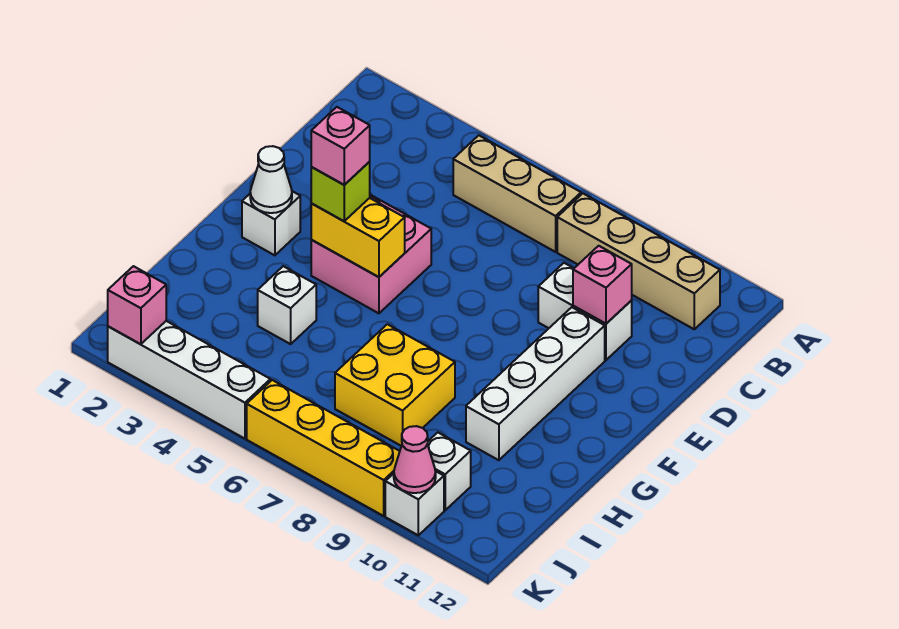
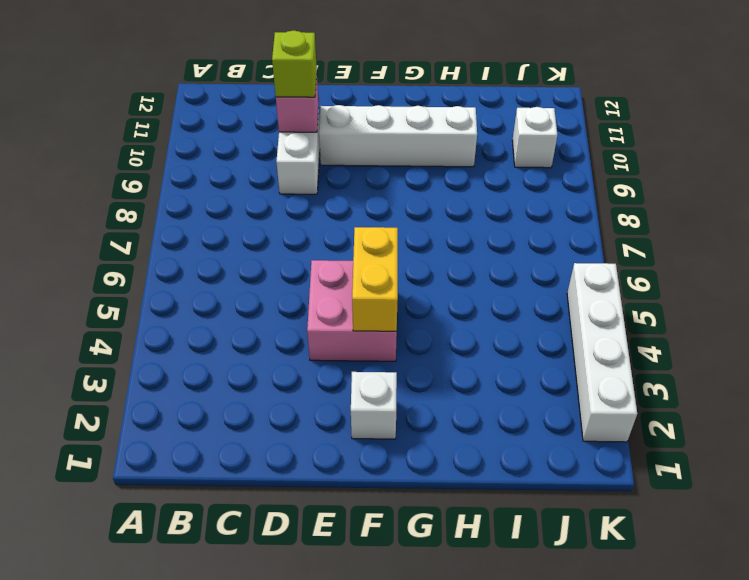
lime 1x1 brick [272,30,317,97] -> lime 1x1 brick moved to [311,161,370,221]
none -> tan 1x3 brick [453,135,581,252]
none -> tan 1x4 brick [557,194,720,329]
none -> white 1x1 brick [258,266,316,344]

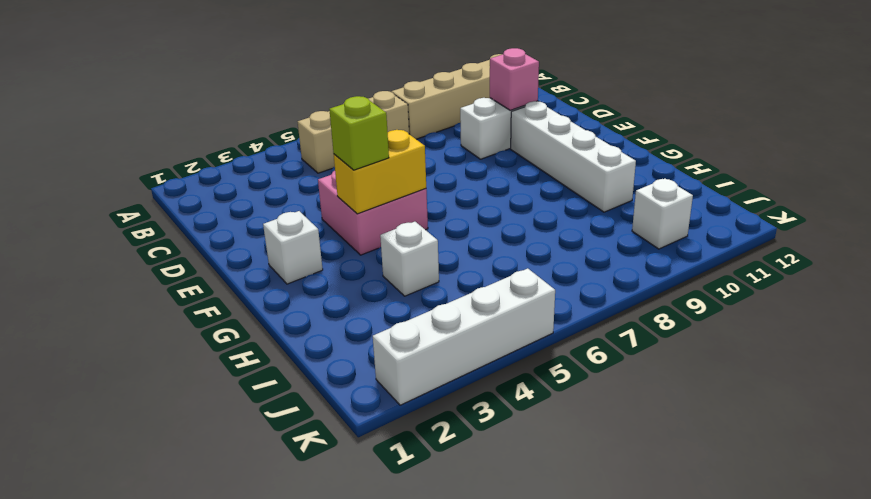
none -> yellow 2x2 brick [335,324,455,446]
none -> yellow 1x4 brick [247,380,400,516]
none -> white 1x1 brick [385,471,444,535]

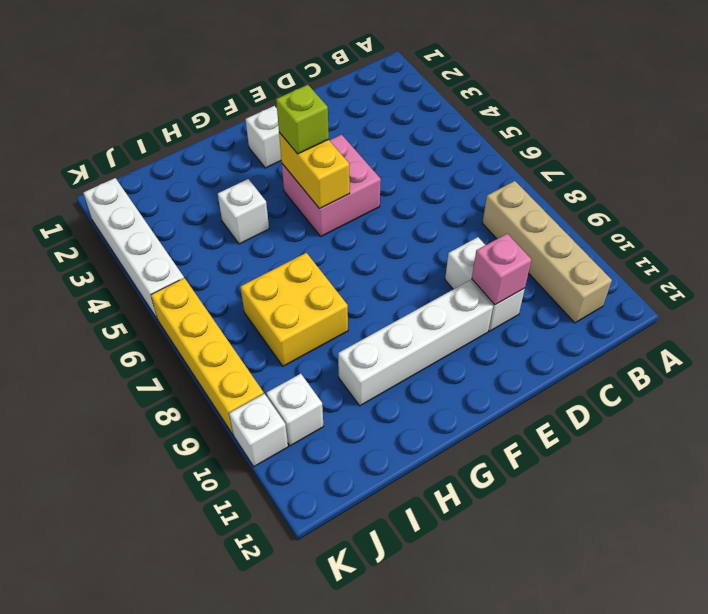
none -> tan 1x3 brick [453,135,581,252]
none -> white 1x1 cone [250,146,292,213]
none -> pink 1x1 brick [108,266,166,344]

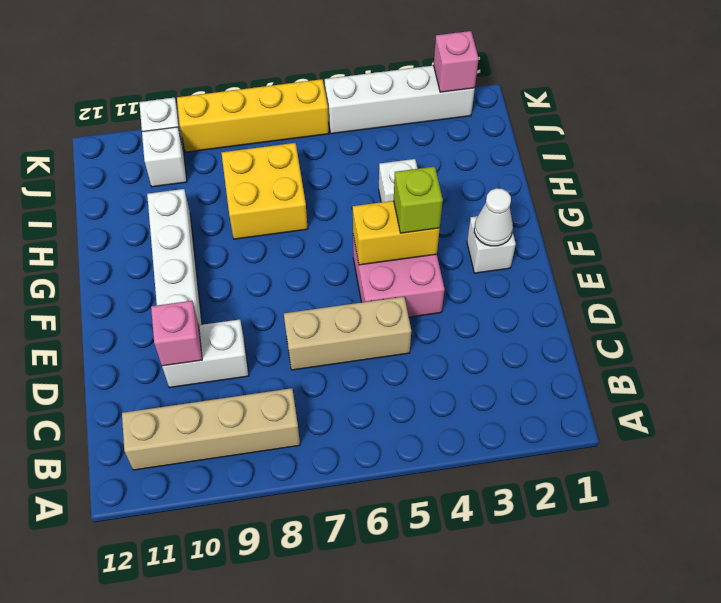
tan 1x3 brick [284,297,411,370] -> tan 1x3 brick moved to [453,135,581,252]
none -> pink 1x1 cone [394,426,436,493]
none -> pink 1x1 brick [311,107,370,185]

